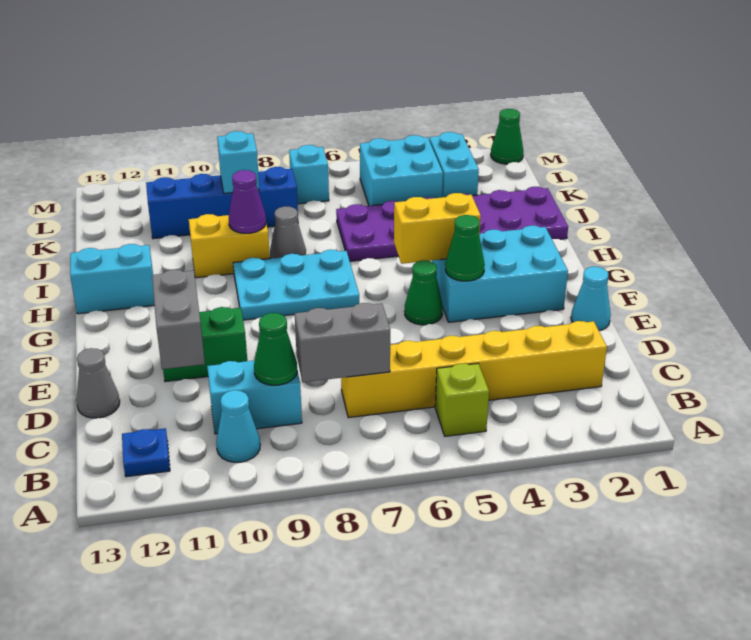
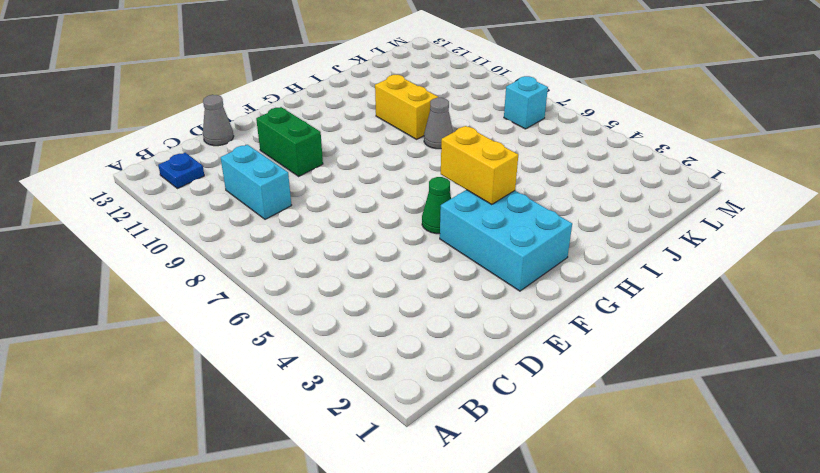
none -> lime 1x1 brick [435,363,489,436]
none -> cyan 1x1 cone [216,390,260,462]
none -> yellow 1x6 brick [341,321,607,418]

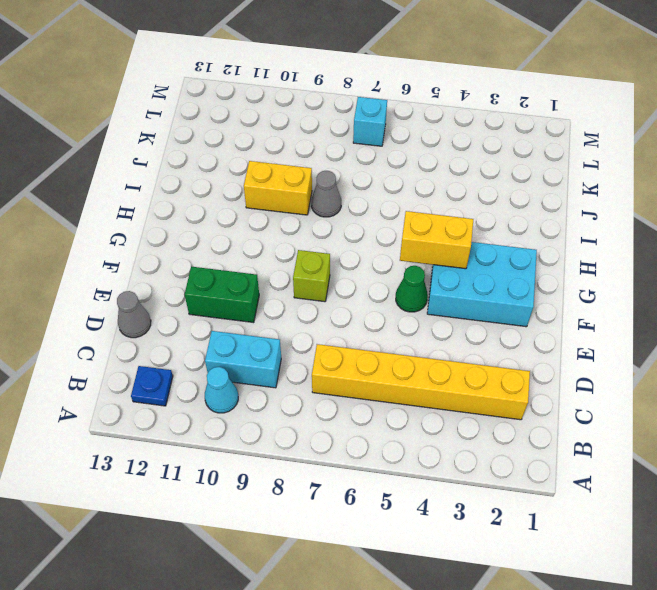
lime 1x1 brick [293,250,330,302] -> lime 1x1 brick moved to [435,363,489,436]
none -> cyan 1x1 cone [571,267,611,331]
none -> cyan 2x3 plate [233,250,359,320]
none -> cyan 1x2 brick [70,244,154,314]

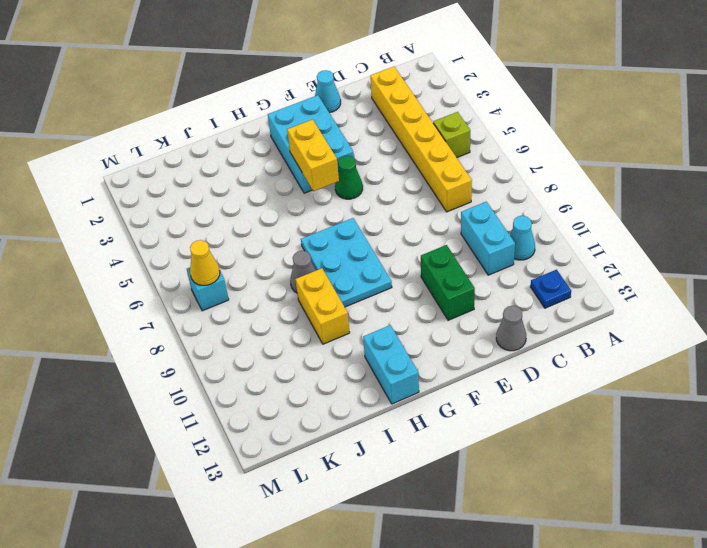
yellow 1x1 cone [190,240,220,285] -> none
none -> purple 2x6 plate [336,187,568,261]
none -> cyan 1x2 brick [429,132,479,197]
none -> cyan 2x2 brick [360,135,443,206]

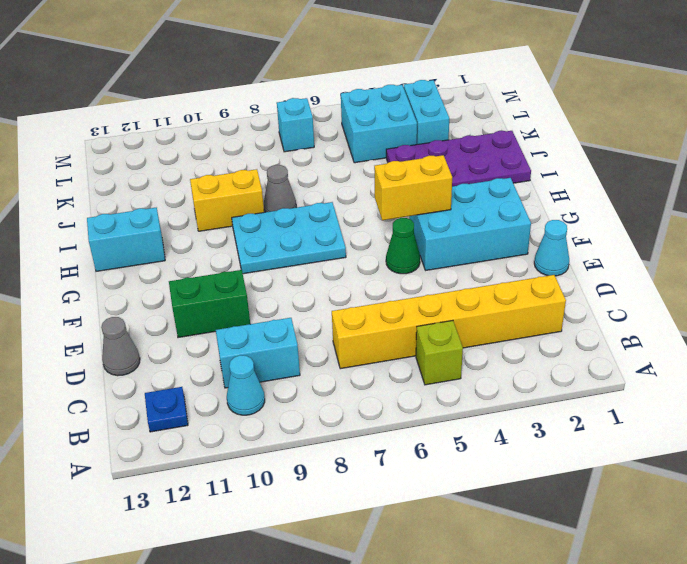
purple 2x4 plate [386,131,531,187] -> purple 2x6 plate [336,187,568,261]
none -> blue 1x4 brick [146,167,298,239]
none -> green 1x1 cone [491,109,523,164]
none -> grey 1x2 brick [295,303,390,382]

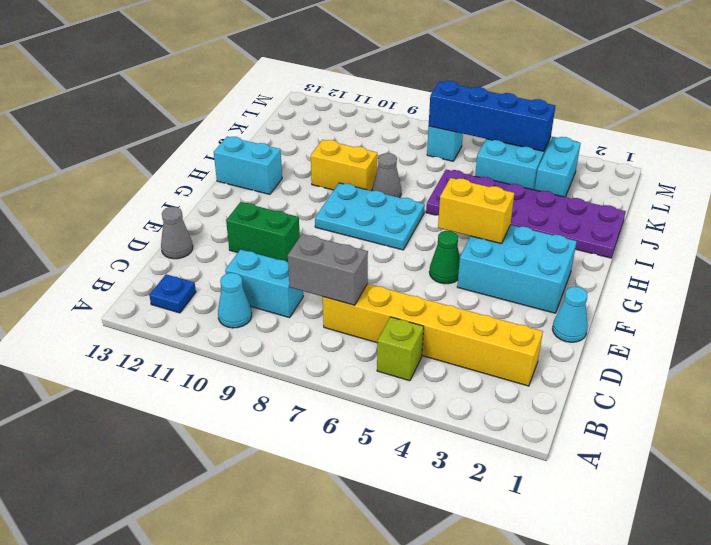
blue 1x4 brick [429,81,555,151] -> blue 1x4 brick moved to [146,167,298,239]
none -> green 1x1 cone [491,109,523,164]
none -> green 1x1 cone [254,313,297,385]
none -> grey 1x2 brick [152,270,205,369]

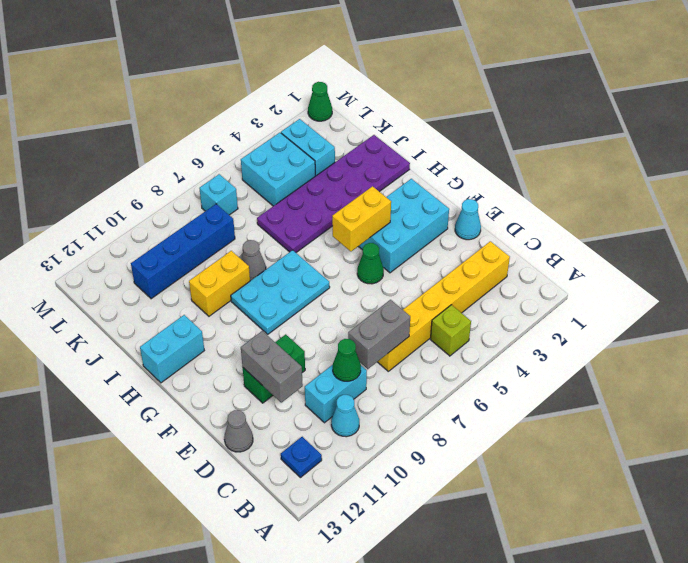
none -> green 1x1 cone [445,215,485,281]
none -> purple 1x1 cone [229,170,266,233]
none -> cyan 1x1 brick [217,131,259,193]

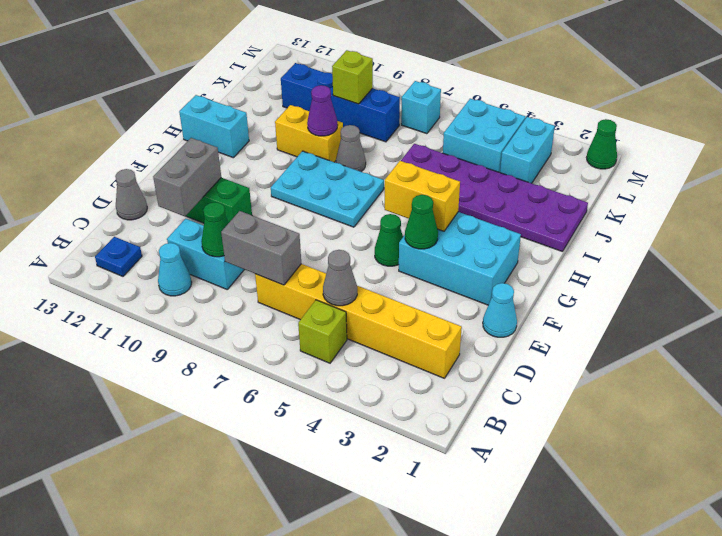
grey 1x1 cone [323,250,357,306] -> none
lime 1x1 brick [332,50,373,104] -> cyan 1x1 brick [217,131,259,193]

